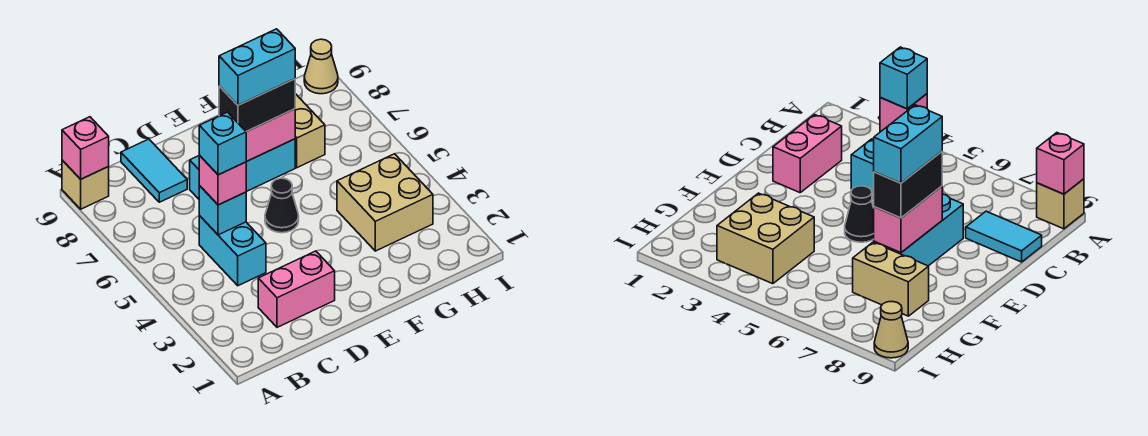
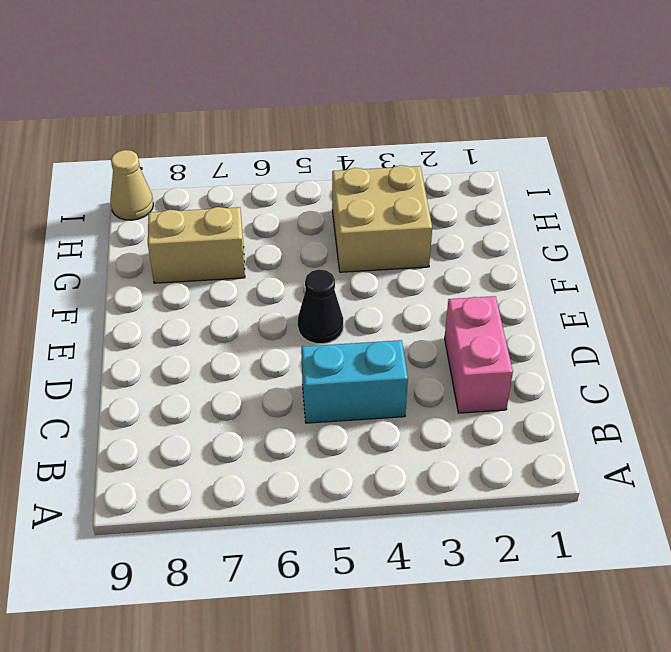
none -> tan 1x1 brick [62,160,109,209]
none -> cyan 1x2 tile [121,139,187,202]
none -> cyan 1x3 brick [190,139,295,199]

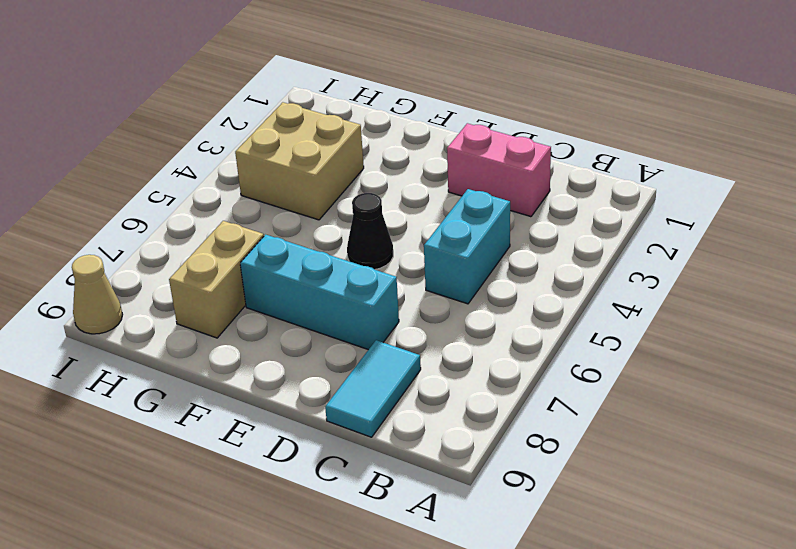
none -> tan 1x1 brick [62,160,109,209]
none -> pink 1x1 brick [62,117,109,179]
none -> cyan 1x1 brick [199,185,246,235]

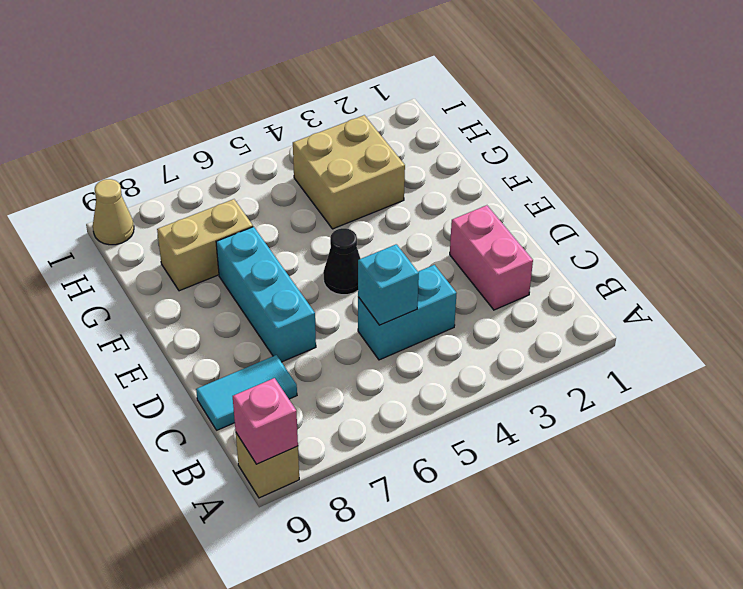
none -> pink 1x2 brick [246,109,295,162]
none -> pink 1x1 brick [199,155,246,205]
none -> black 1x2 brick [219,79,295,132]

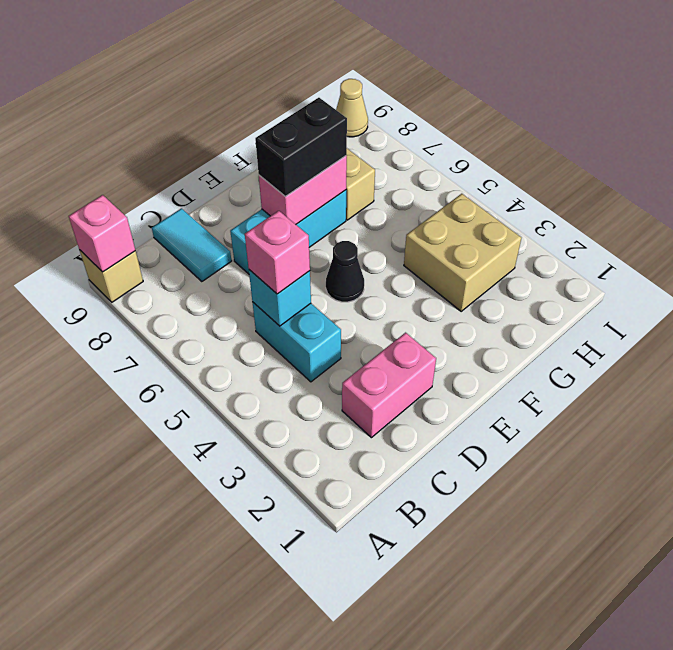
none -> cyan 1x1 brick [199,112,246,175]
none -> cyan 1x2 brick [219,29,295,105]

